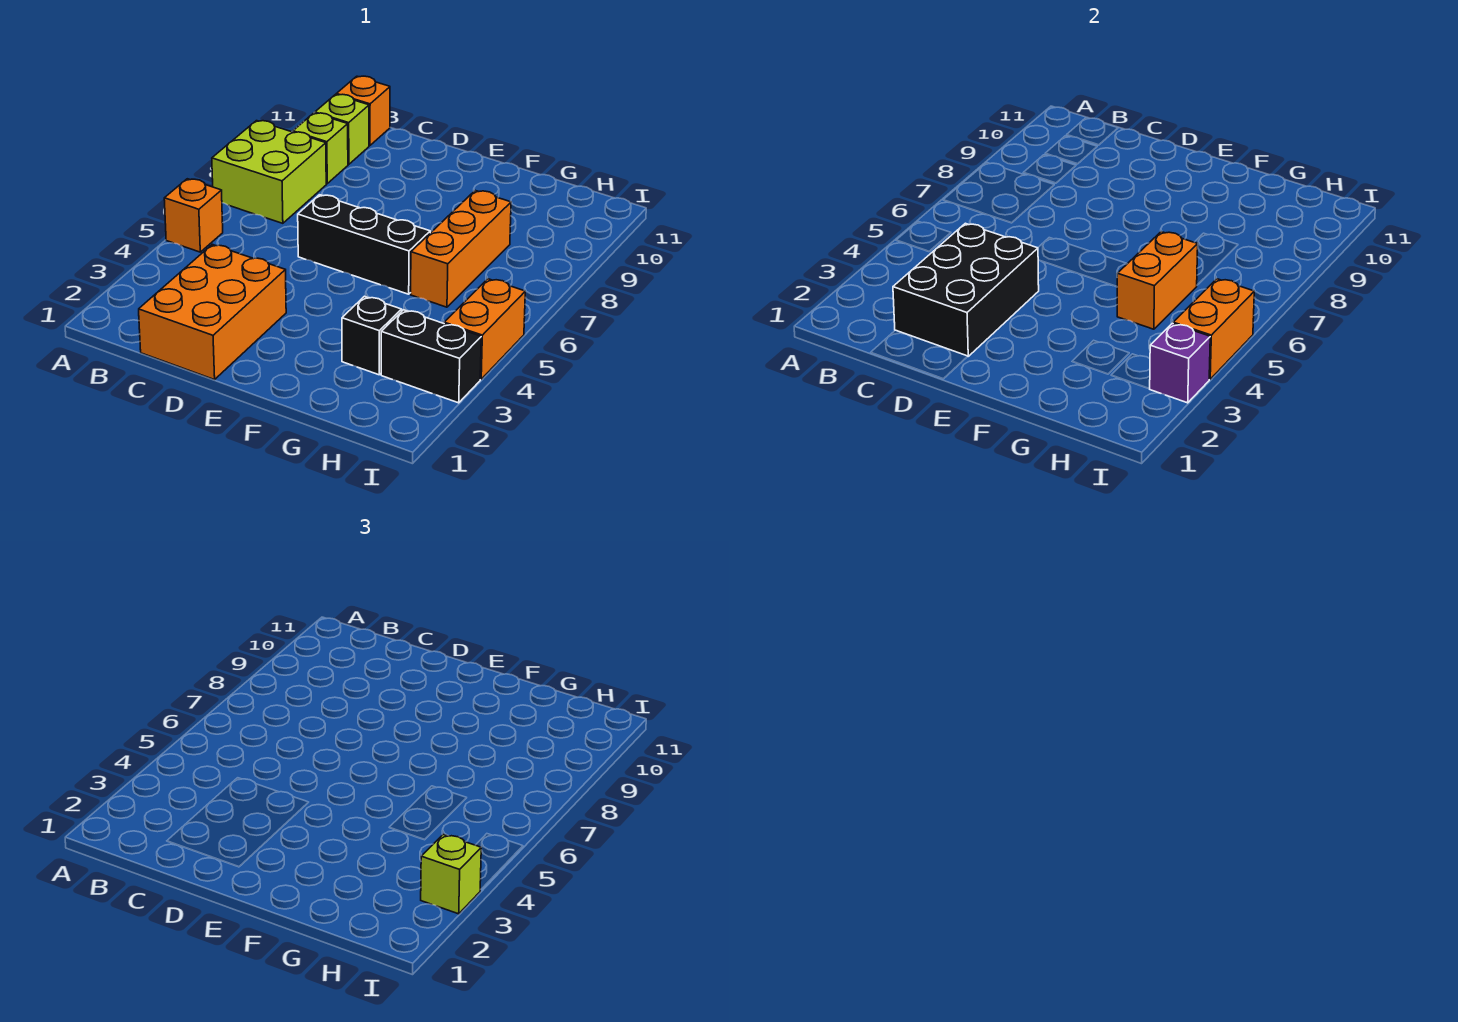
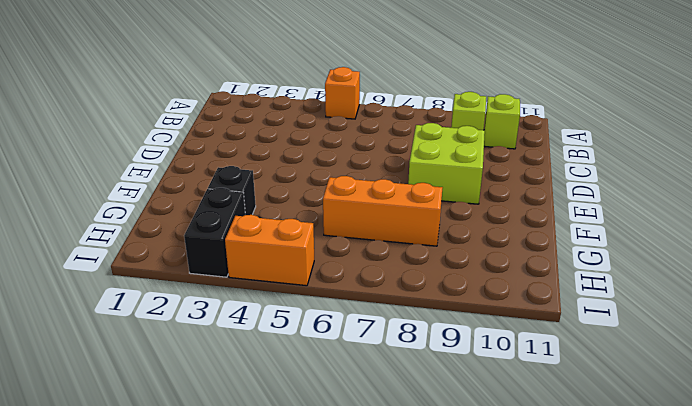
lime 2x2 brick [408,123,485,204] -> lime 2x2 brick moved to [212,121,326,223]
none -> orange 1x1 brick [336,76,390,145]
none -> orange 2x3 brick [139,244,286,380]
none -> black 1x3 brick [298,195,430,294]

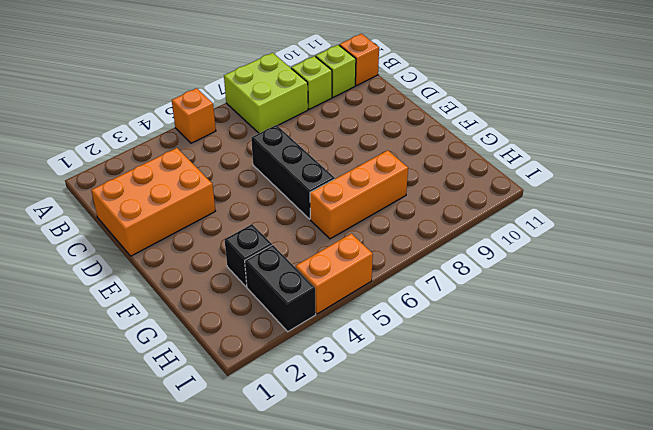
none -> black 2x3 brick [893,223,1039,356]
none -> orange 1x2 brick [1117,232,1198,329]
none -> purple 1x1 brick [1150,323,1210,403]

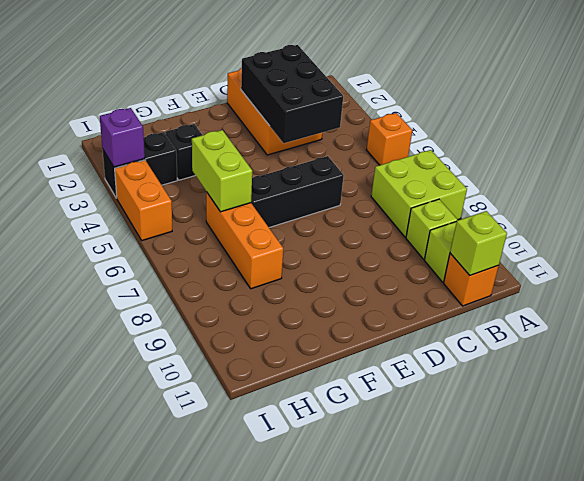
lime 1x1 brick [450,211,507,275] -> lime 1x1 brick moved to [421,834,481,914]
lime 1x2 brick [192,130,252,212] -> orange 1x2 brick [1117,232,1198,329]
none -> orange 1x2 brick [1173,279,1254,379]

